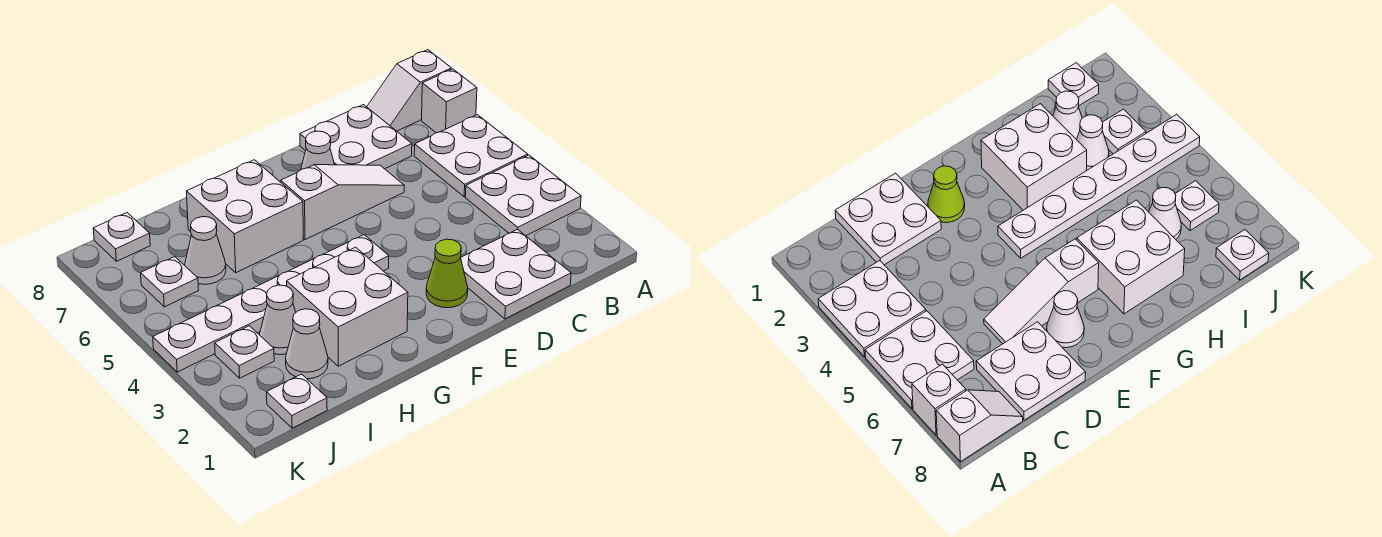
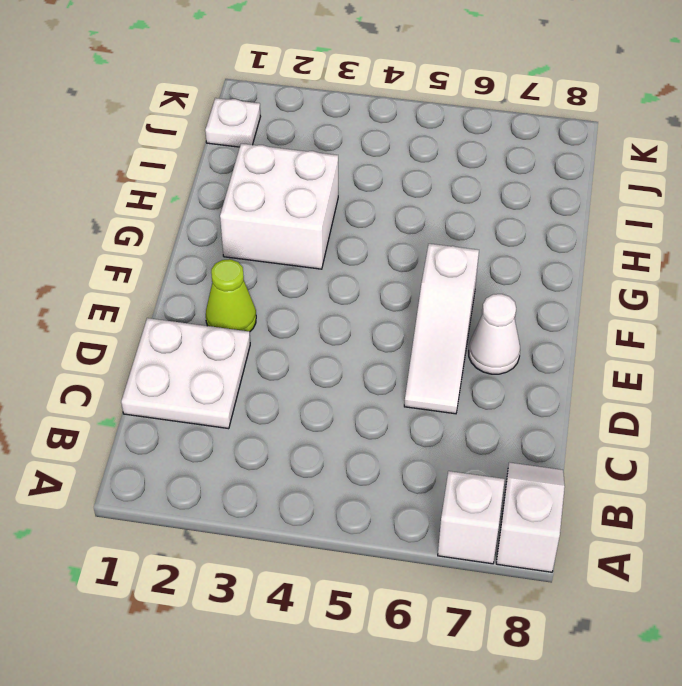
none -> white 2x2 plate [465,155,581,236]
none -> white 2x2 plate [414,115,528,197]
none -> white 2x2 plate [300,105,412,169]

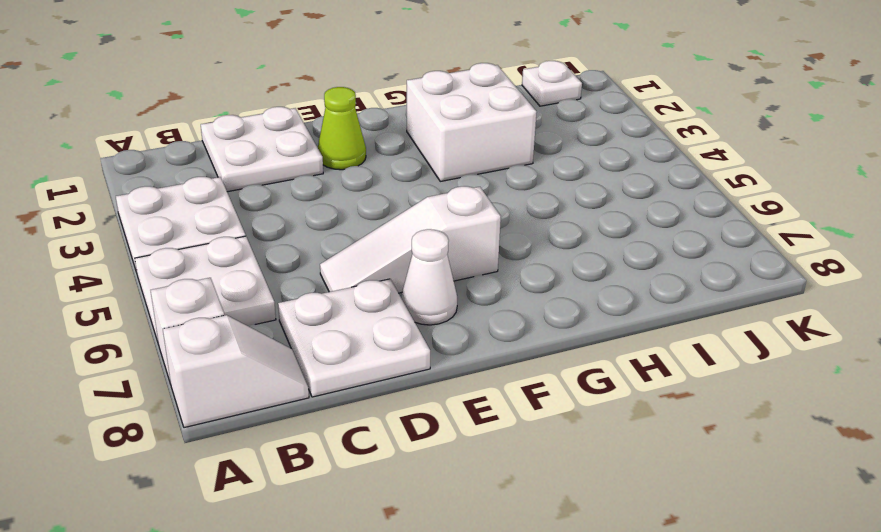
none -> white 1x6 plate [153,235,389,372]
none -> white 2x2 brick [186,160,303,273]
none -> white 1x1 cone [286,309,328,379]

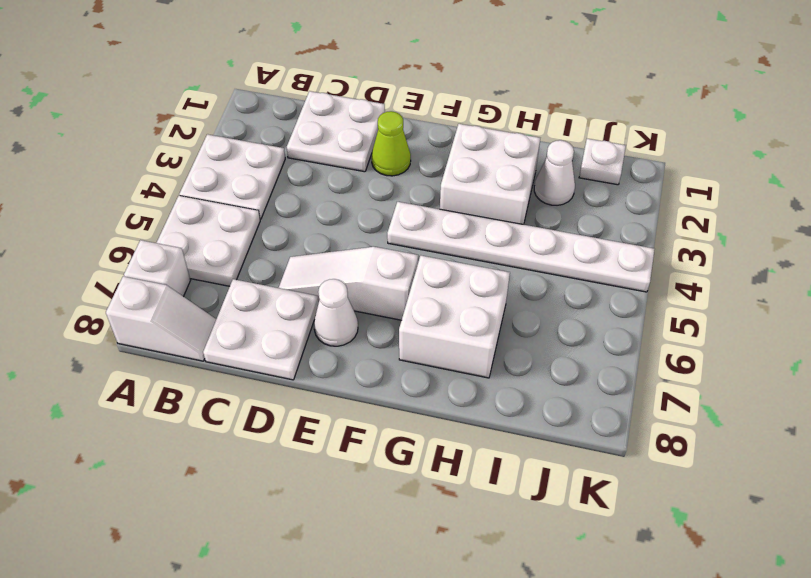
none -> white 1x1 cone [260,285,296,355]
none -> white 1x1 cone [185,217,226,284]
none -> white 1x1 plate [215,326,274,378]

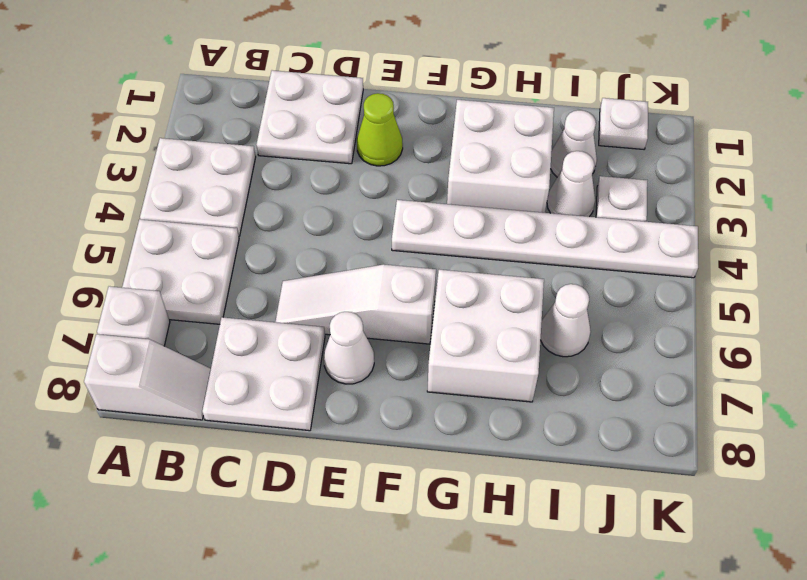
none -> white 1x1 plate [141,257,199,307]
none -> white 1x1 plate [93,213,150,261]

